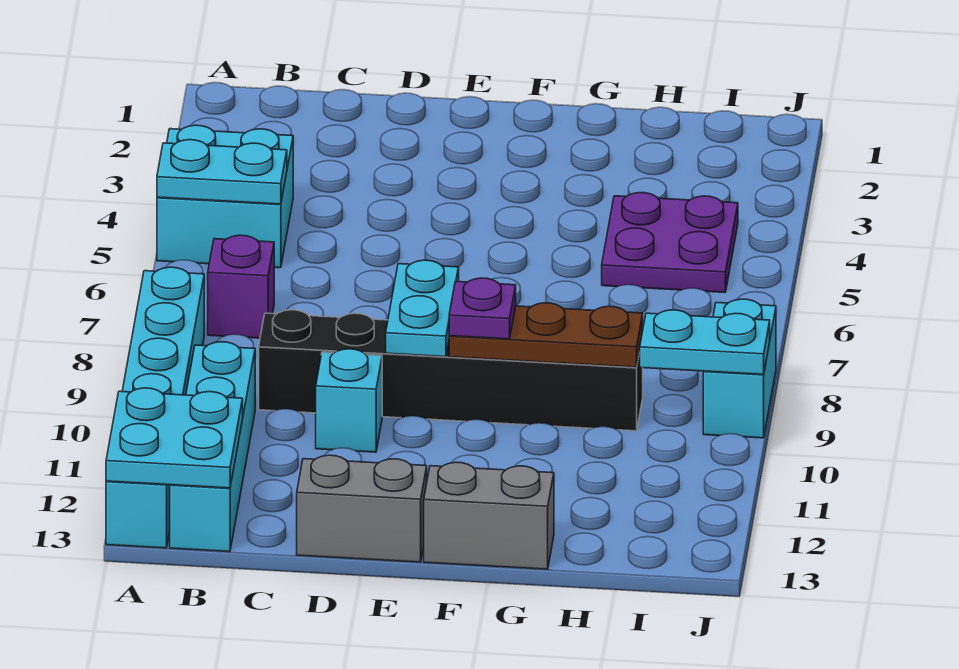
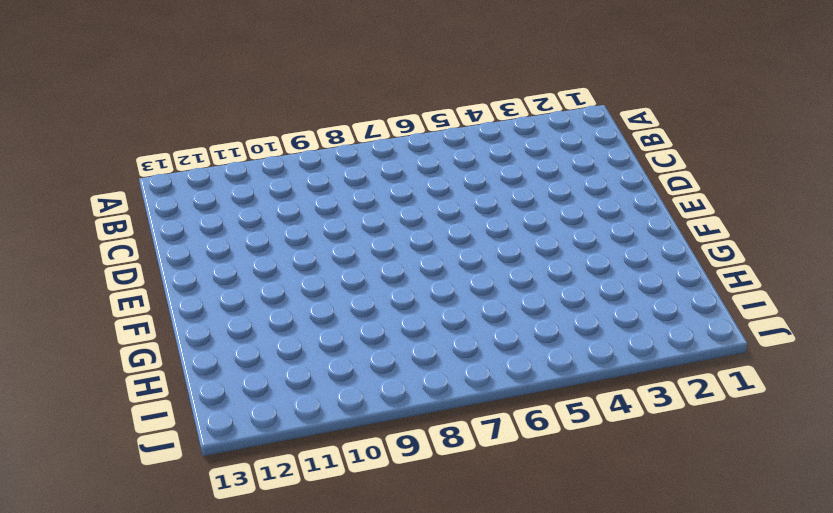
none -> cyan 2x2 brick [157,125,293,268]
none -> cyan 1x6 brick [106,267,204,548]
none -> purple 1x1 brick [208,235,274,338]

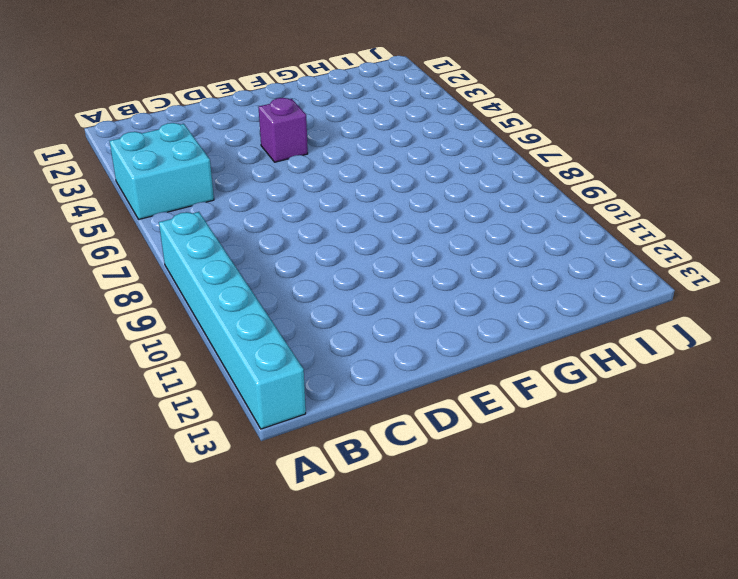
purple 1x1 brick [258,98,308,162] -> purple 1x1 brick moved to [208,235,274,338]
none -> cyan 1x4 brick [170,342,255,552]
none -> black 1x6 brick [259,310,643,431]
none -> cyan 1x1 brick [316,349,382,452]

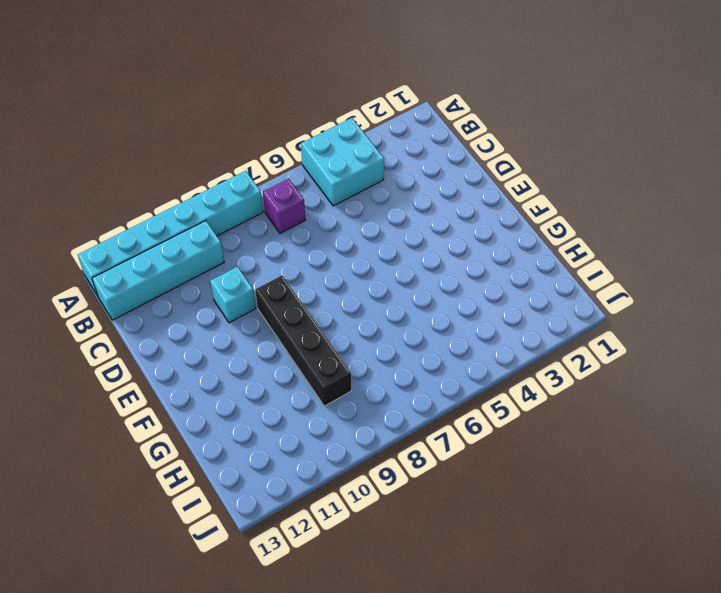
black 1x4 brick [255,275,351,406] -> black 1x6 brick [259,310,643,431]
none -> grey 1x2 brick [297,455,427,562]
none -> grey 1x2 brick [424,462,554,569]
none -> purple 2x2 plate [602,193,738,293]

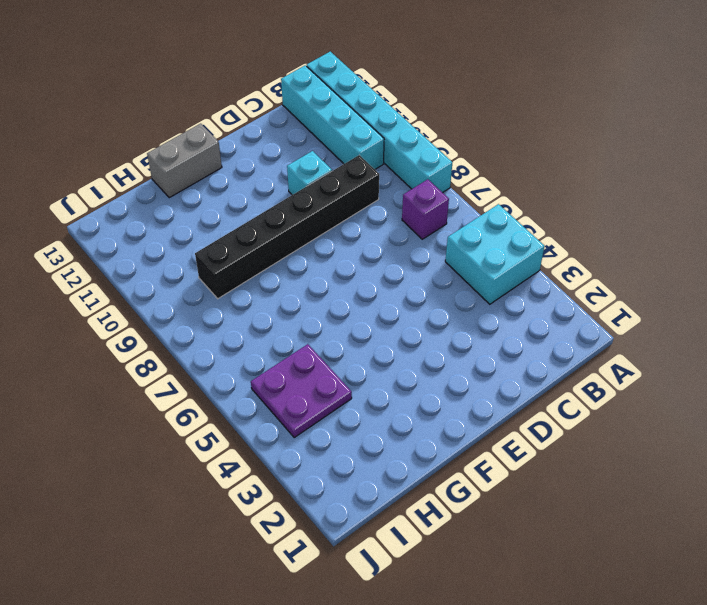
none -> grey 1x2 brick [297,455,427,562]
none -> cyan 1x2 brick [703,299,776,438]
none -> cyan 1x2 plate [157,140,287,204]

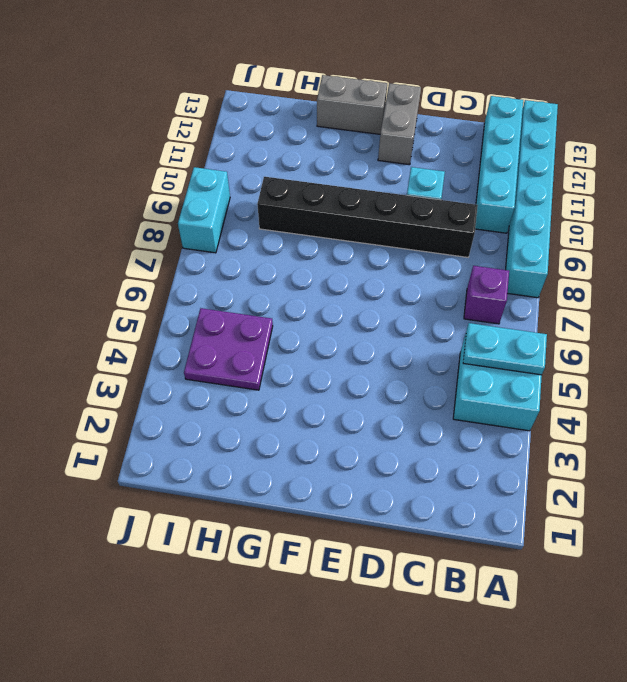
grey 1x2 brick [378,83,421,165] -> grey 1x2 brick turned to [297,455,427,562]
none -> cyan 2x2 plate [106,388,243,488]
none -> cyan 1x2 plate [386,260,459,357]
none -> brown 1x3 plate [449,303,643,367]

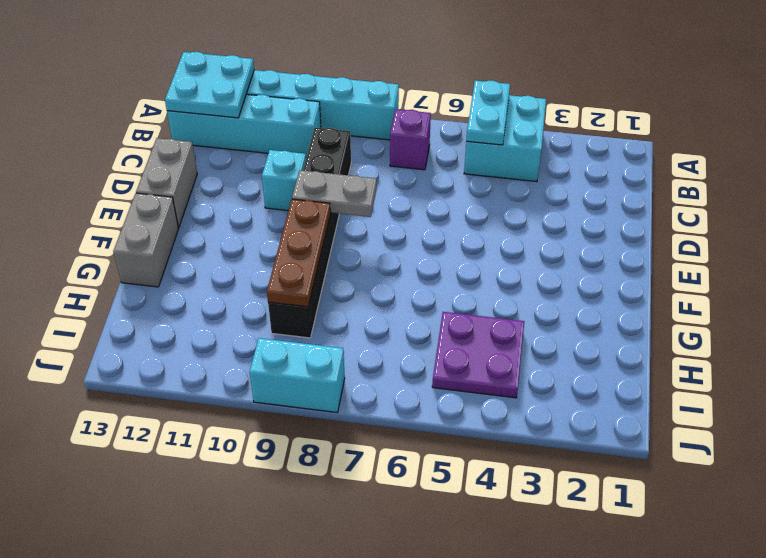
grey 1x2 plate [292,170,377,217] -> cyan 1x2 plate [386,260,459,357]
none -> cyan 1x2 plate [639,310,770,374]
none -> purple 1x1 plate [449,278,516,339]

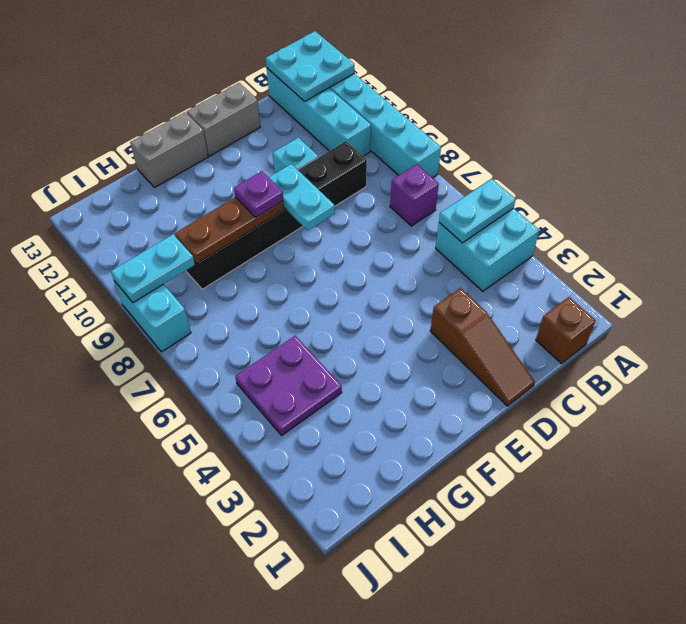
brown 1x1 brick [536,297,596,364] -> none
brown 1x3 slope [430,288,535,406] -> none

